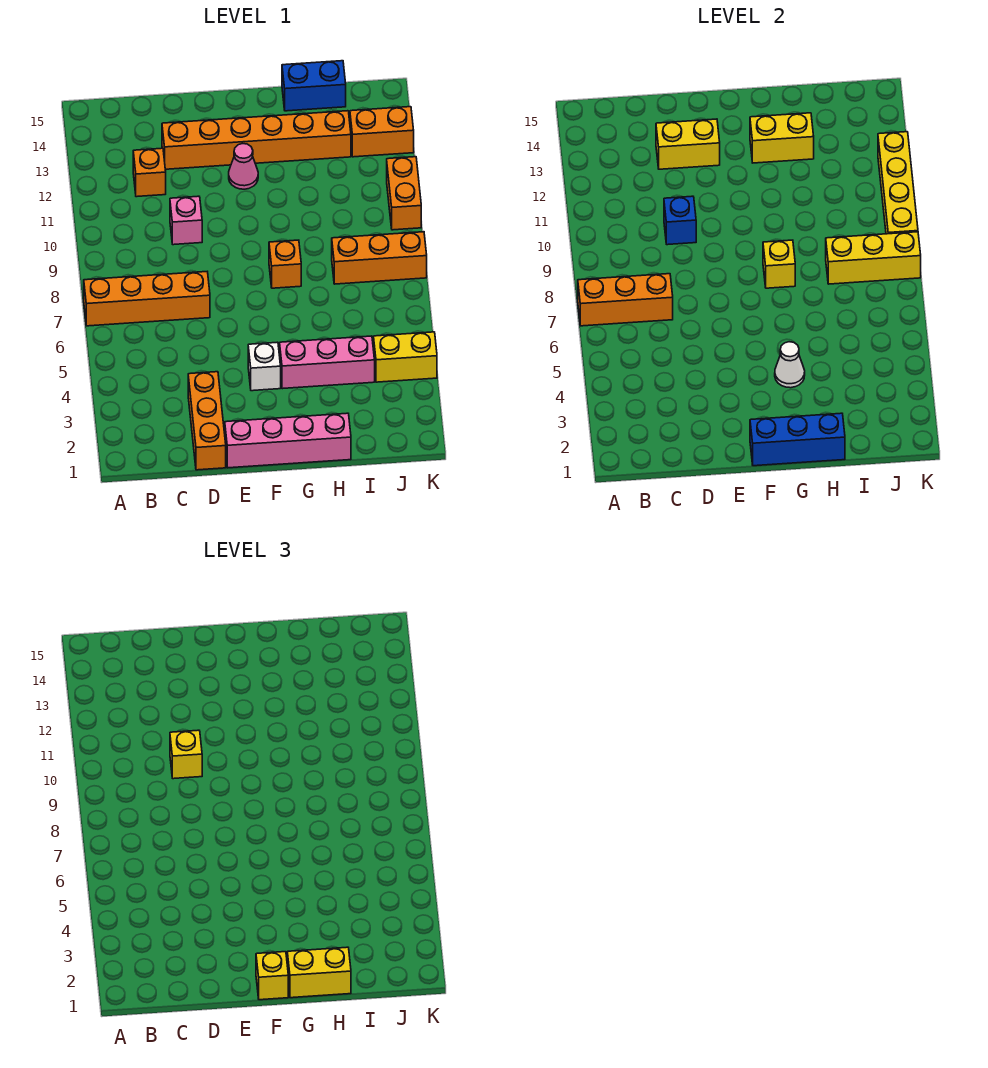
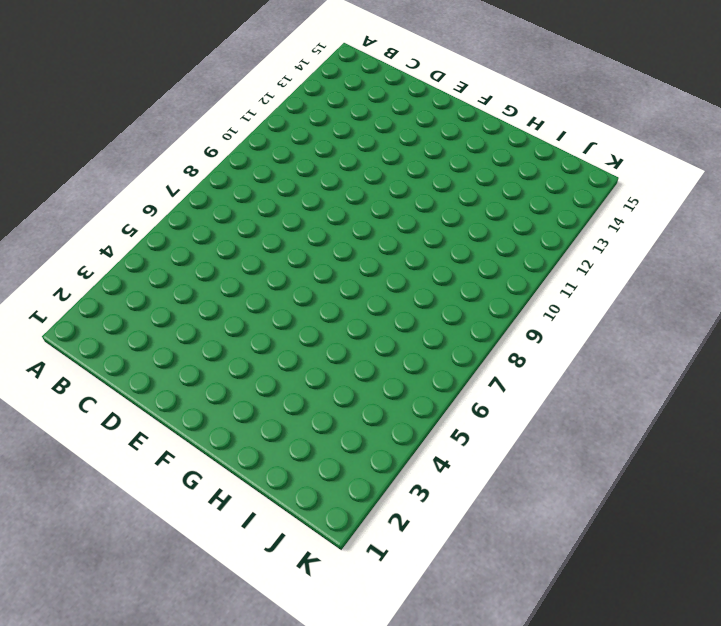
none -> orange 1x4 brick [84,272,210,326]
none -> orange 1x1 brick [133,148,166,197]
none -> orange 1x3 brick [188,372,226,470]

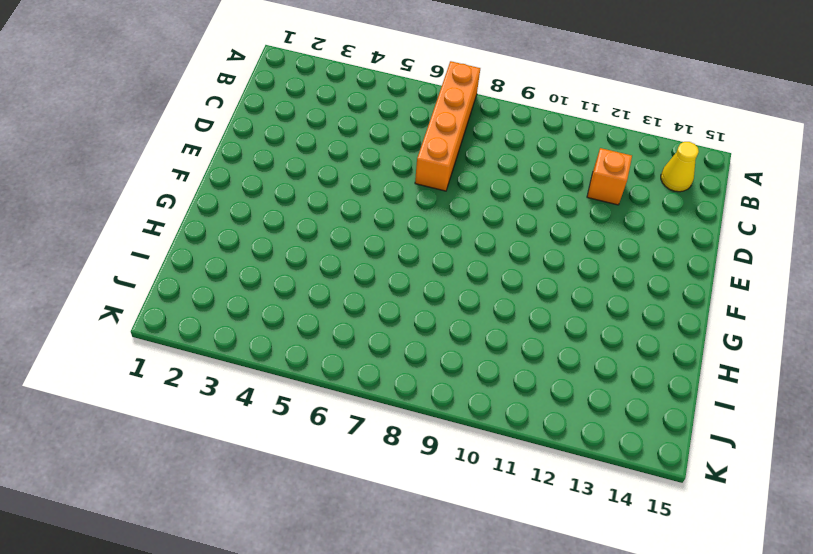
yellow 1x1 cone [661,142,699,192] -> none
none -> orange 1x3 brick [188,372,226,470]
none -> pink 1x1 brick [170,196,202,245]
none -> orange 1x6 brick [162,111,351,169]

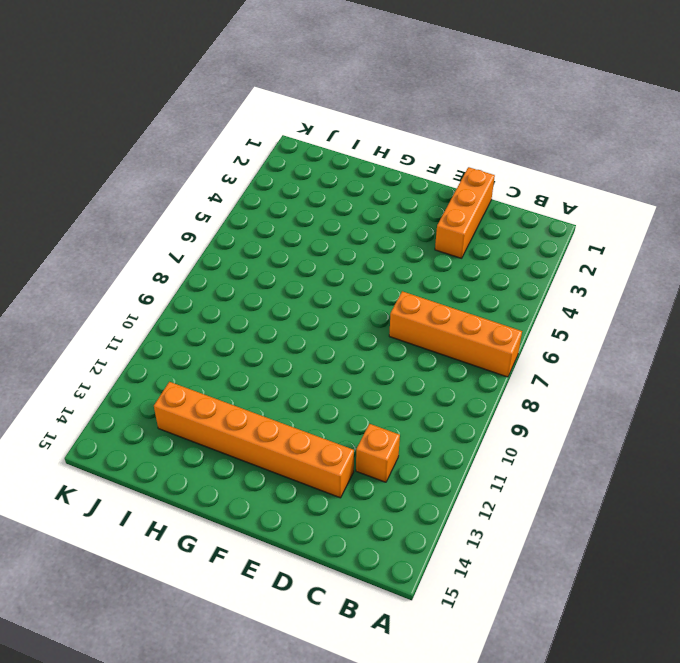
none -> pink 1x1 brick [170,196,202,245]
none -> pink 1x4 brick [225,413,351,468]
none -> white 1x1 brick [248,342,281,391]

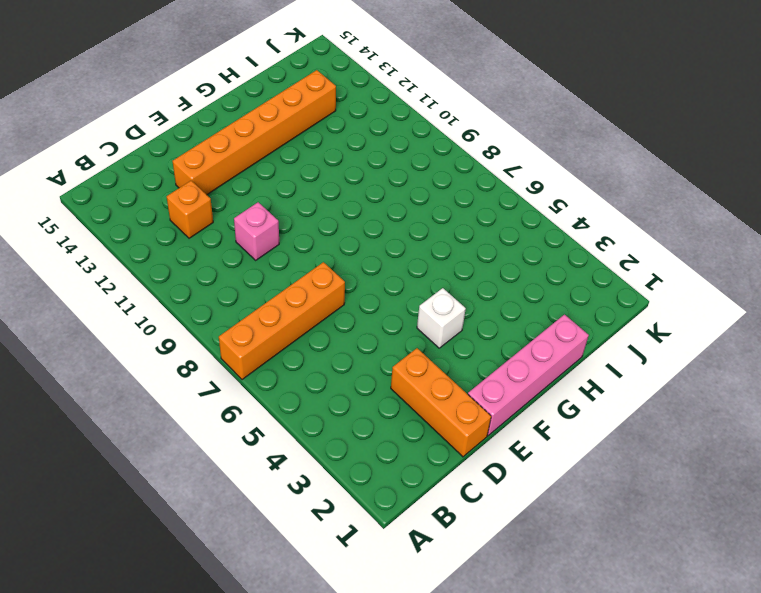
none -> pink 1x1 cone [229,144,258,189]
none -> pink 1x3 brick [280,336,375,389]
none -> orange 1x1 brick [269,240,301,288]

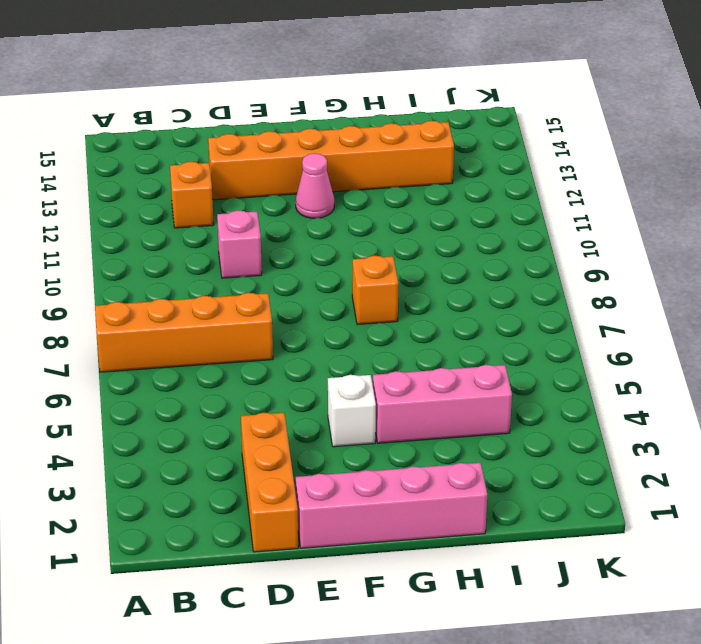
none -> blue 1x2 brick [282,61,346,111]
none -> orange 1x3 brick [332,232,427,284]
none -> yellow 1x2 brick [374,332,437,382]

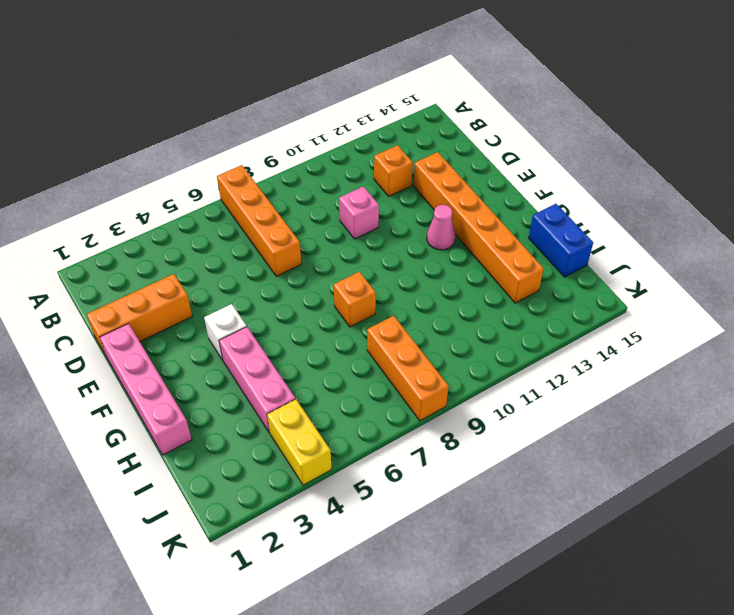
none -> orange 1x2 brick [350,107,414,157]
none -> orange 1x2 brick [387,157,421,230]
none -> orange 1x3 brick [578,274,673,326]

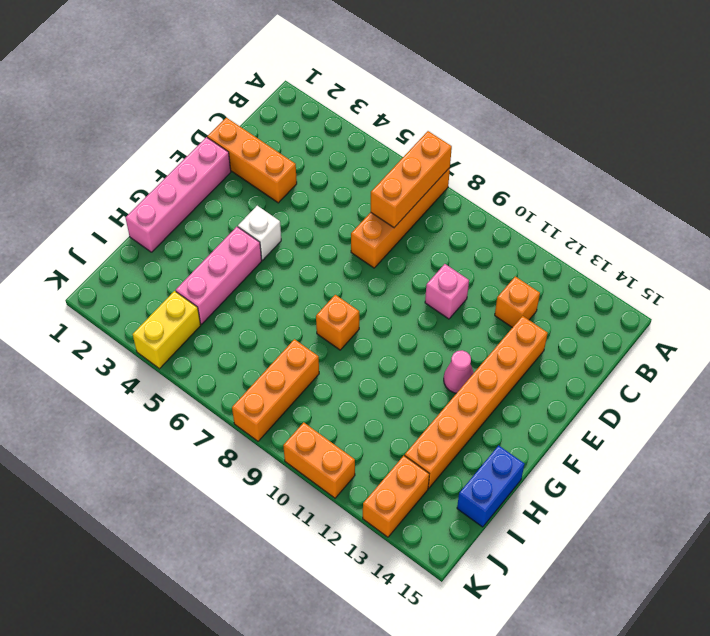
none -> blue 1x1 brick [664,196,696,245]
none -> yellow 1x2 brick [656,119,720,169]
none -> blue 1x3 brick [750,413,845,466]

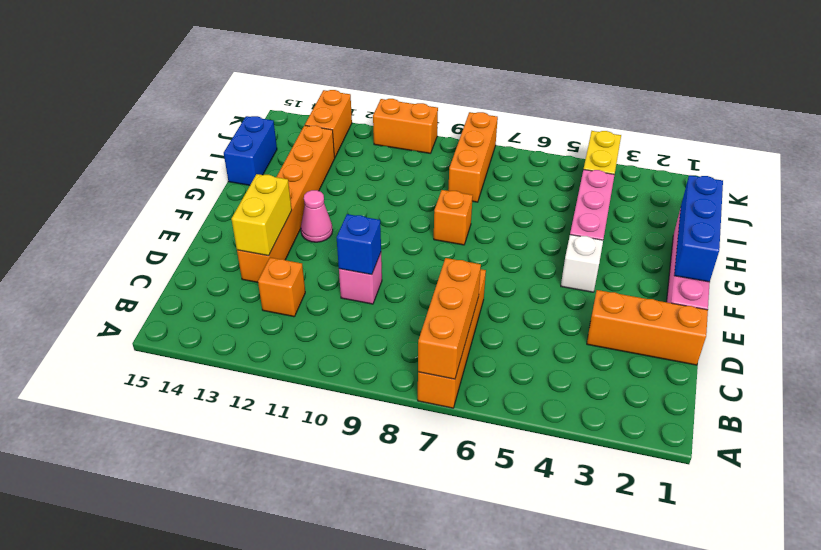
none -> white 1x1 cone [775,342,805,388]
none -> yellow 1x1 brick [763,240,795,288]
none -> yellow 1x2 brick [750,113,814,163]

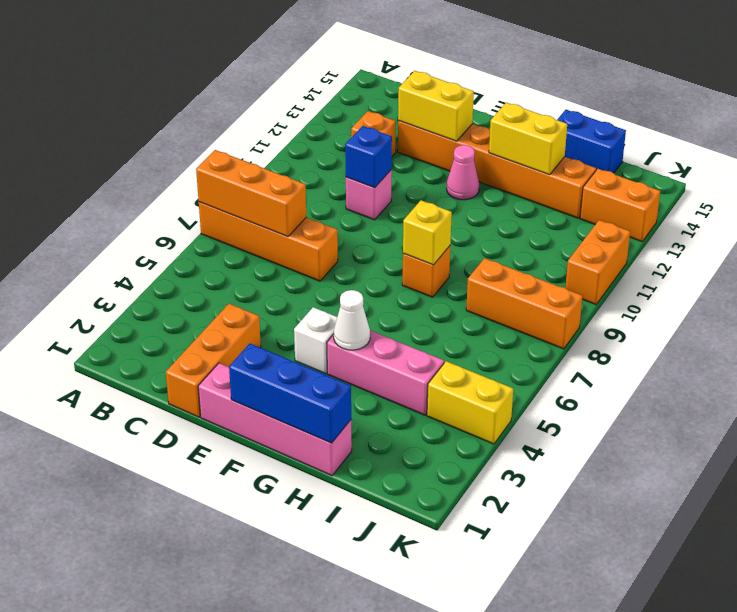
none -> yellow 1x3 brick [826,232,921,284]
none -> yellow 1x4 brick [878,132,918,234]
none -> yellow 1x1 brick [170,730,202,779]

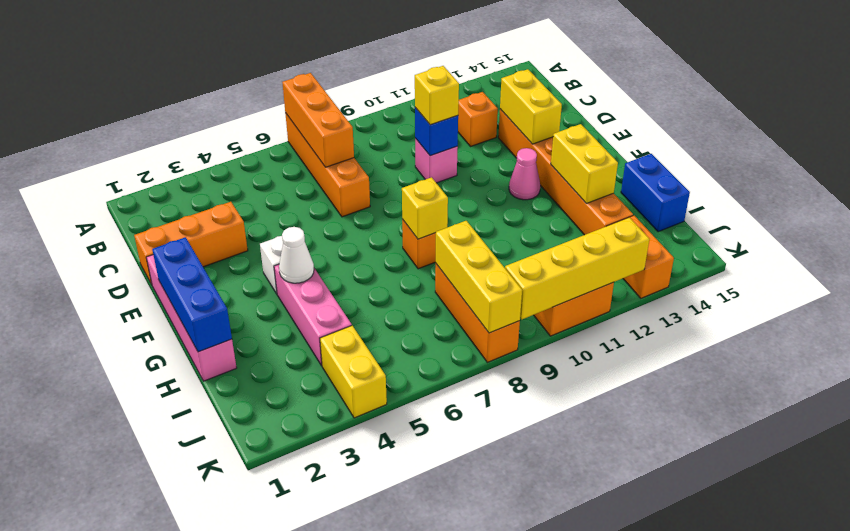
none -> yellow 1x1 brick [256,952,288,1000]
none -> yellow 1x2 brick [287,947,351,998]

